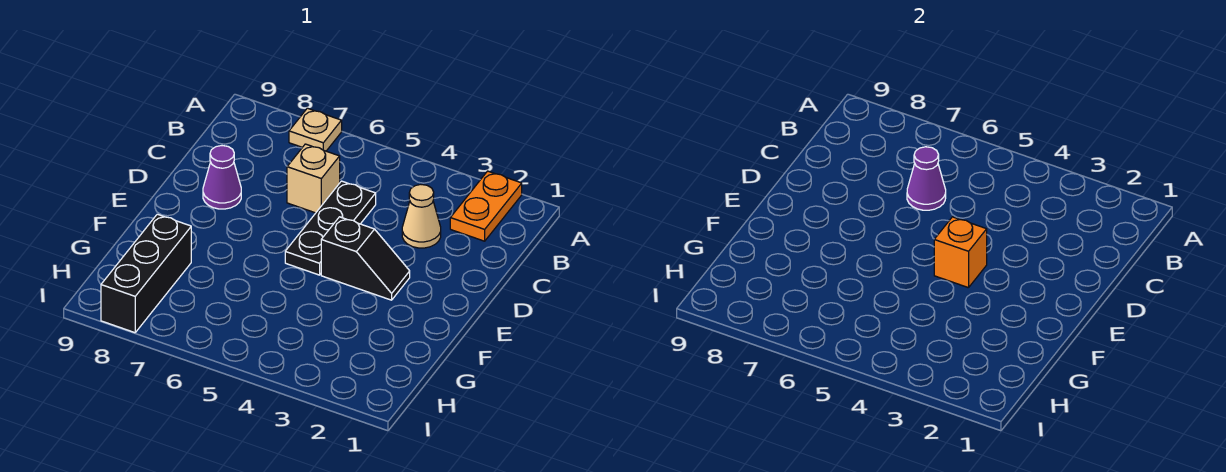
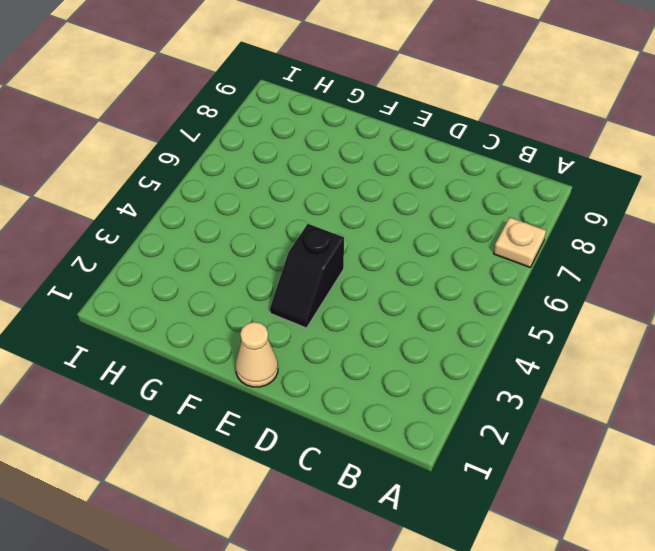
tan 1x1 cone [236,322,278,387] -> tan 1x1 cone moved to [402,185,441,248]
none -> orange 1x2 plate [450,171,522,241]
none -> black 1x3 plate [285,181,376,275]

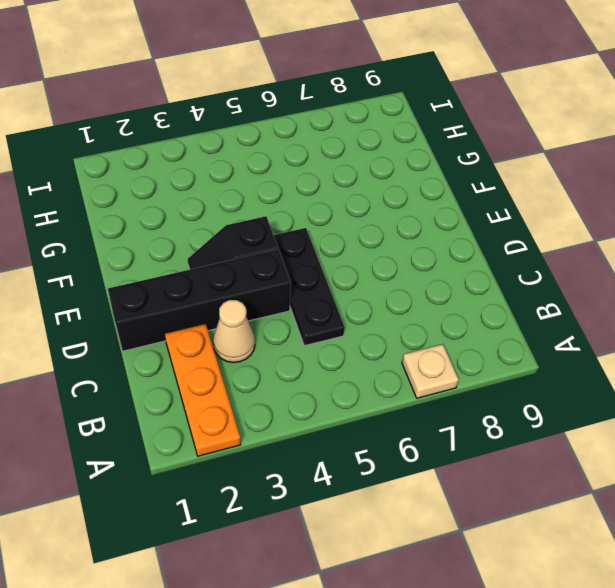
orange 1x3 plate [165,324,241,456] -> orange 1x2 plate [450,171,522,241]
black 1x4 brick [108,250,291,351] -> none
none -> tan 1x1 brick [287,144,340,213]
none -> purple 1x1 cone [203,146,241,209]

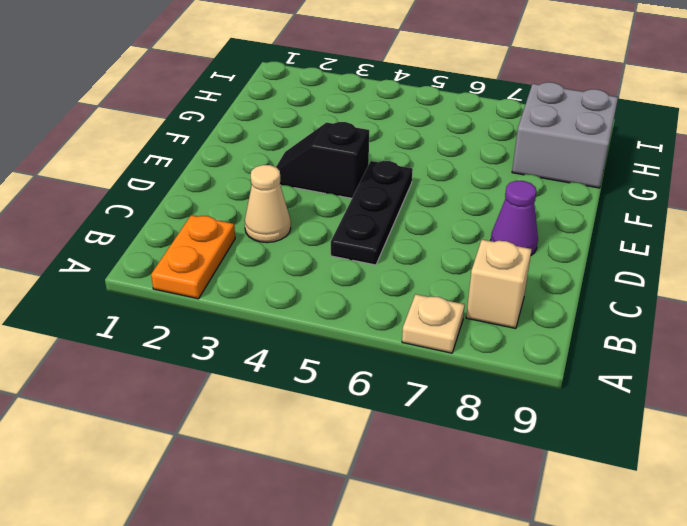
tan 1x1 brick [466,240,532,328] -> tan 1x1 brick moved to [287,144,340,213]
grey 2x2 brick [512,82,618,188] -> black 1x3 brick [101,214,191,333]
none -> purple 1x1 cone [907,147,946,210]
none -> orange 1x1 brick [934,217,987,288]

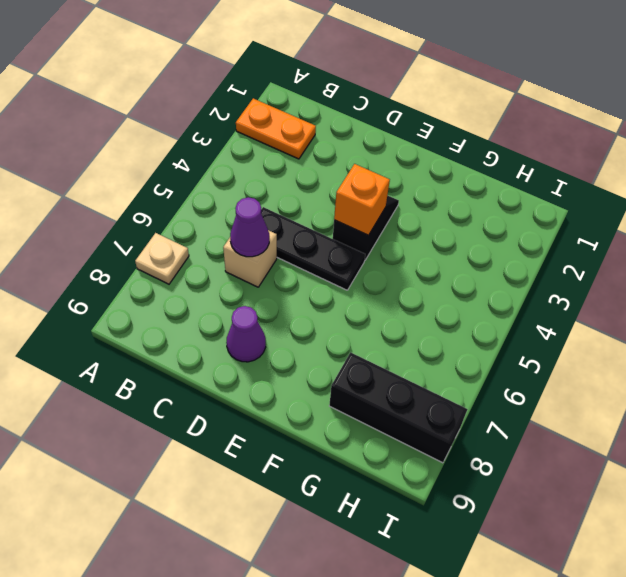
none -> tan 1x1 cone [402,185,441,248]

